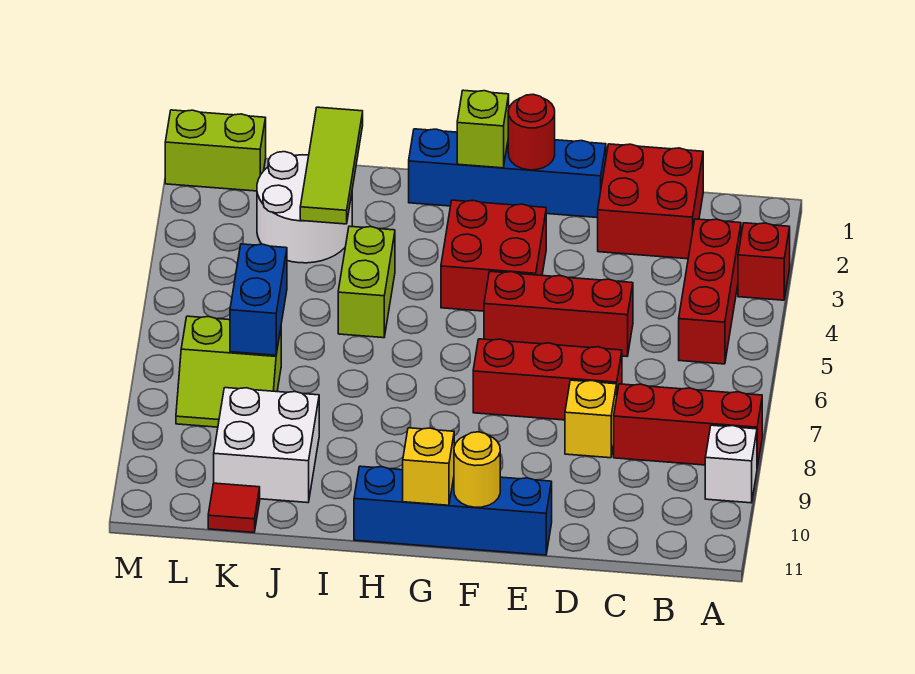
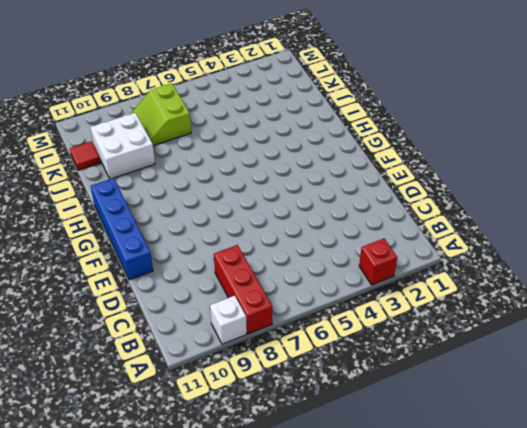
none -> red 1x3 brick [679,219,741,364]
none -> red 2x2 brick [598,144,703,259]
none -> red 1x3 brick [484,272,633,356]

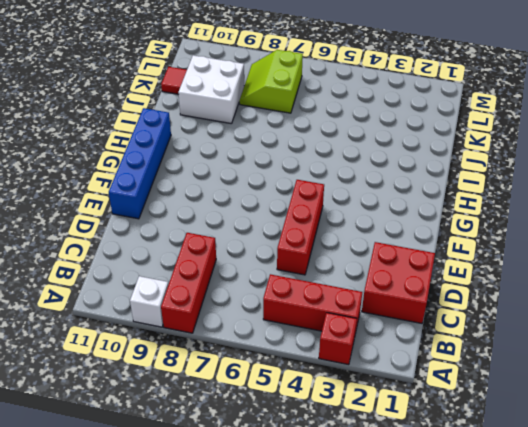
none -> red 1x3 brick [473,339,622,420]
none -> yellow 1x1 brick [565,380,617,458]
none -> blue 1x4 brick [409,129,606,218]

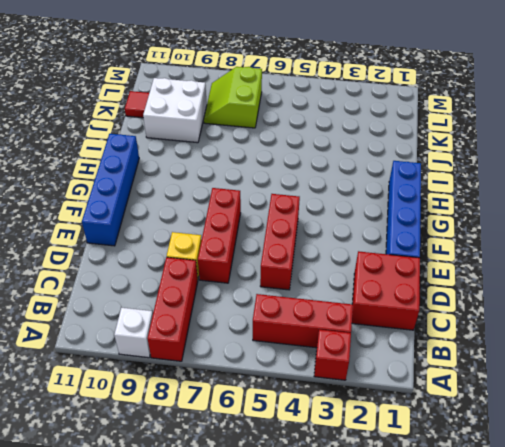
none -> red 2x2 brick [441,200,546,311]
none -> lime 1x2 brick [338,226,395,338]
none -> white 2x2 round brick [257,152,352,263]

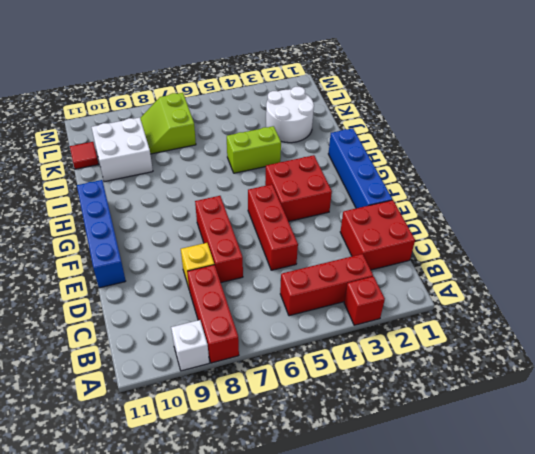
none -> lime 1x2 brick [165,110,266,191]
none -> red 1x1 round brick [508,94,555,170]
none -> yellow 1x1 round brick [454,432,500,507]

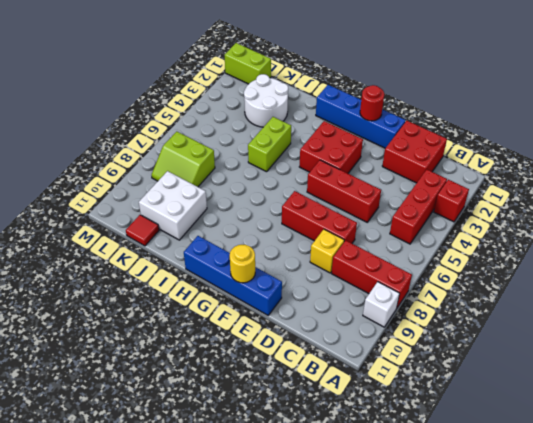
none -> lime 1x1 brick [457,90,509,168]
none -> yellow 1x1 brick [403,428,454,505]
none -> lime 1x3 tile [300,107,363,224]

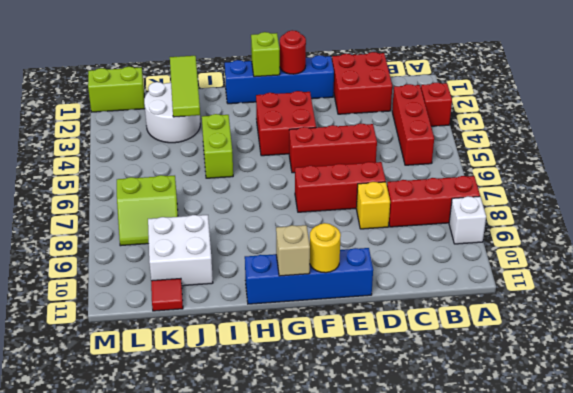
tan 1x1 brick [276,225,310,276] -> yellow 1x1 brick [403,428,454,505]
none -> blue 1x2 brick [230,244,287,355]

